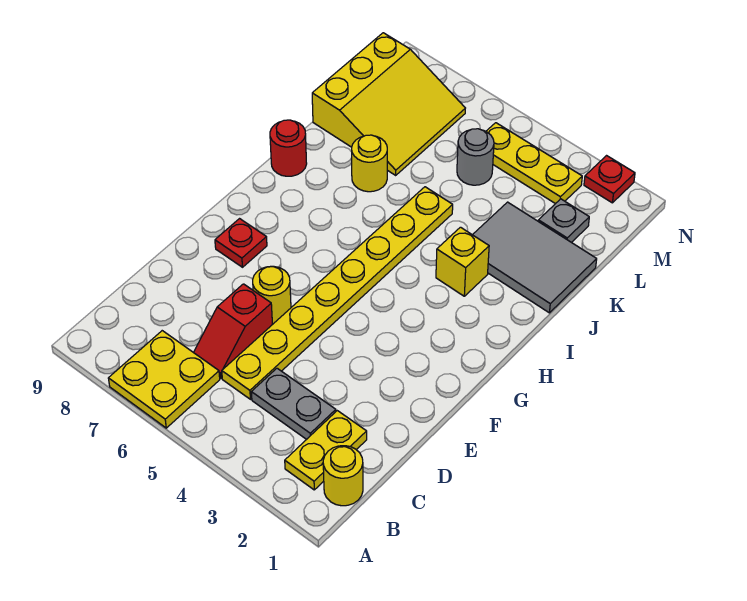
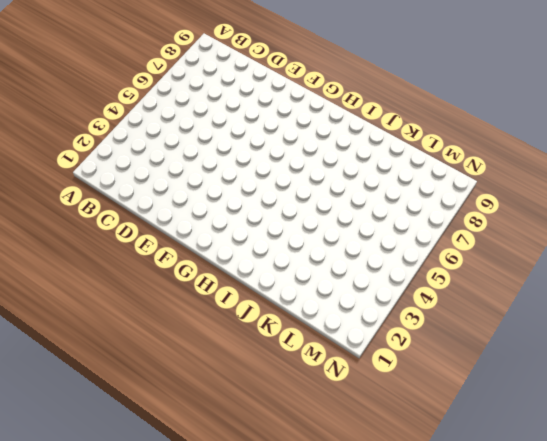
none -> yellow 2x2 plate [108,331,220,428]
none -> yellow 1x1 round brick [323,446,363,506]
none -> yellow 1x2 plate [285,411,367,490]

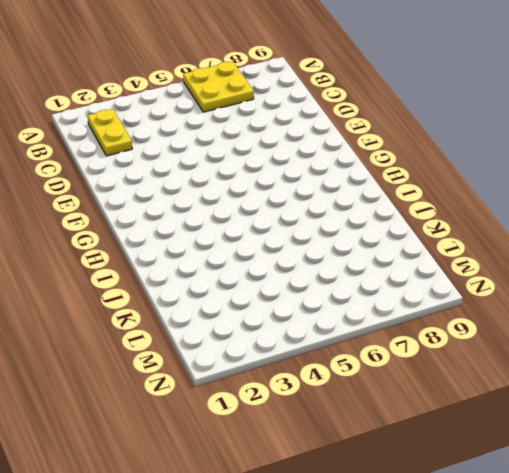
none -> yellow 1x1 round brick [323,446,363,506]
none -> grey 1x2 plate [251,368,336,439]
none -> yellow 1x8 plate [222,187,453,399]

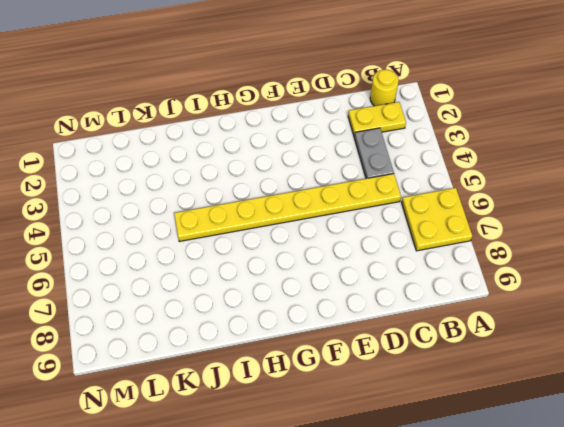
none -> red 1x2 slope [193,284,273,378]
none -> yellow 1x1 round brick [253,266,291,324]
none -> red 1x1 plate [215,219,267,267]

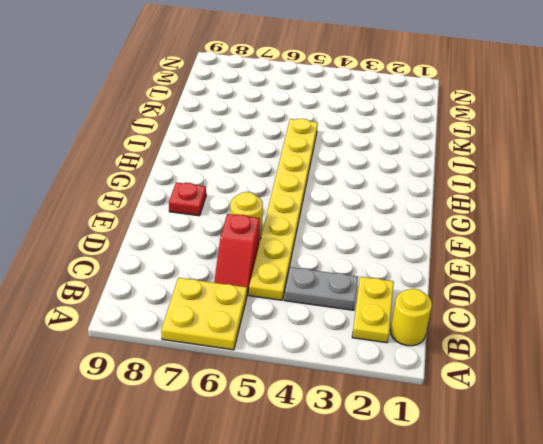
none -> yellow 1x1 brick [436,227,489,296]
none -> red 1x1 round brick [270,120,307,176]
none -> grey 2x3 tile [473,202,597,313]

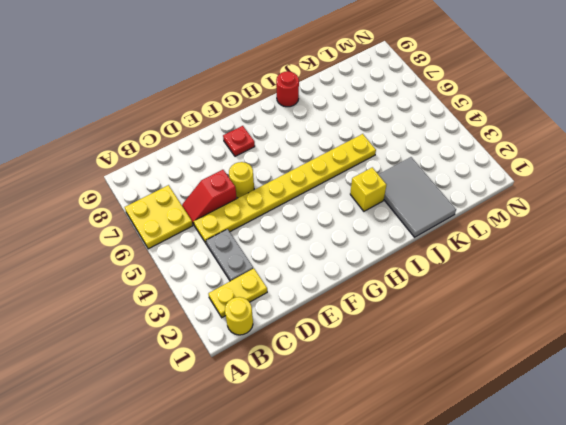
none -> yellow 1x1 round brick [352,135,387,192]
none -> yellow 3x3 slope [312,33,465,175]
none -> grey 1x1 plate [538,199,589,242]

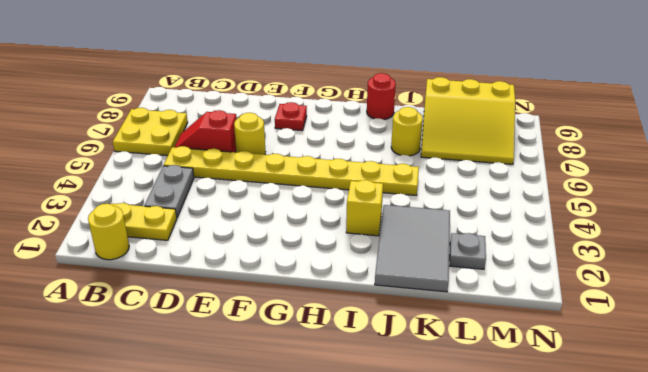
none -> grey 1x1 round brick [457,129,494,185]
none -> yellow 1x3 plate [486,123,582,204]
none -> red 1x1 plate [584,156,635,203]

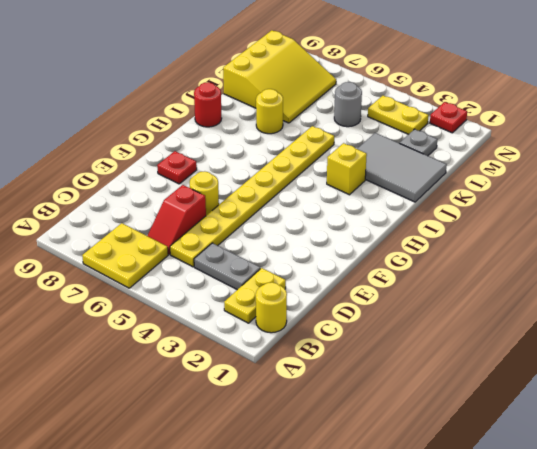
yellow 1x2 plate [368,96,429,134] -> yellow 1x3 plate [486,123,582,204]

